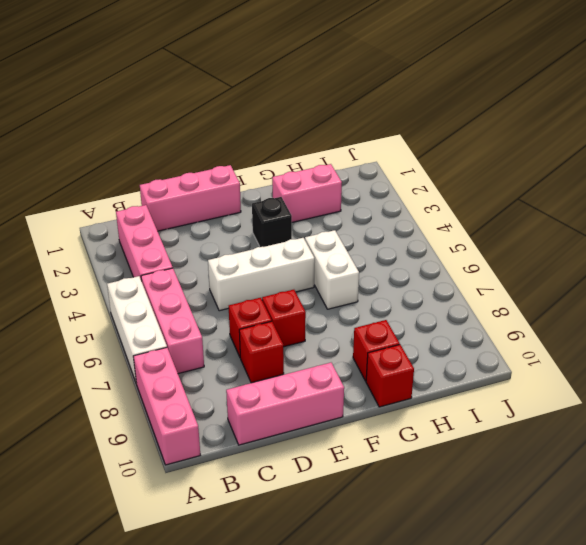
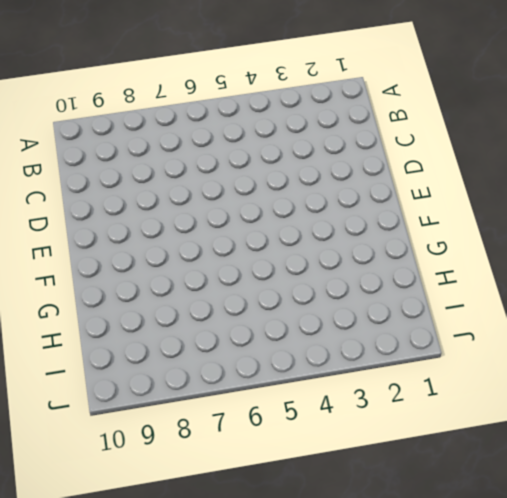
none -> white 1x3 brick [107,276,167,384]
none -> pink 1x3 brick [133,348,200,465]
none -> pink 1x3 brick [116,205,173,281]

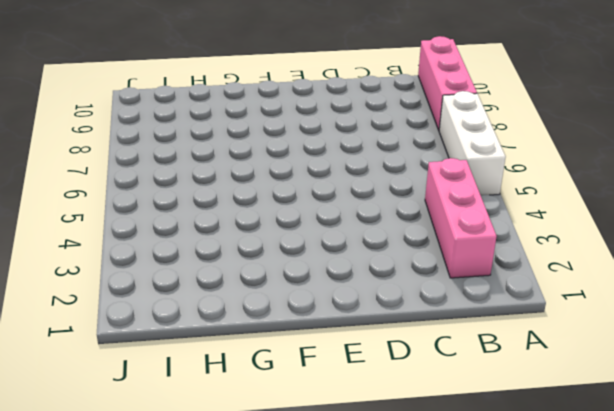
none -> pink 1x3 brick [141,268,204,374]
none -> pink 1x3 brick [140,165,241,231]
none -> pink 1x3 brick [226,363,344,445]

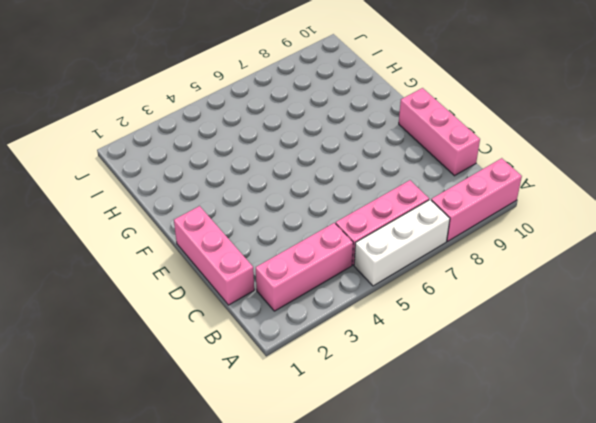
none -> white 1x3 brick [208,238,315,311]
none -> red 1x1 brick [229,298,272,357]
none -> red 1x1 brick [239,321,284,383]

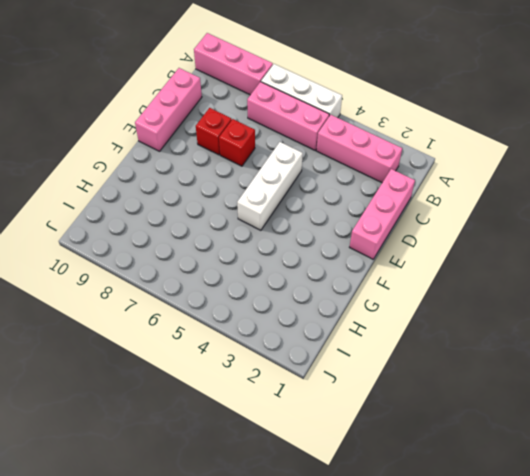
none -> red 1x1 brick [262,290,306,347]
none -> black 1x1 brick [252,197,292,247]
none -> pink 1x2 brick [272,164,342,222]

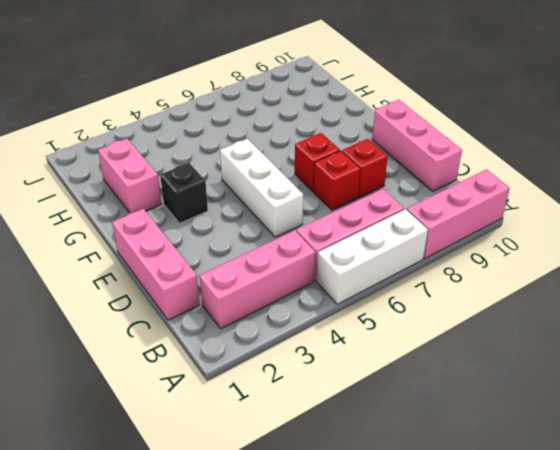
none -> white 1x2 brick [305,230,359,309]
none -> red 1x1 brick [353,320,400,381]
none -> red 1x1 brick [366,345,414,407]

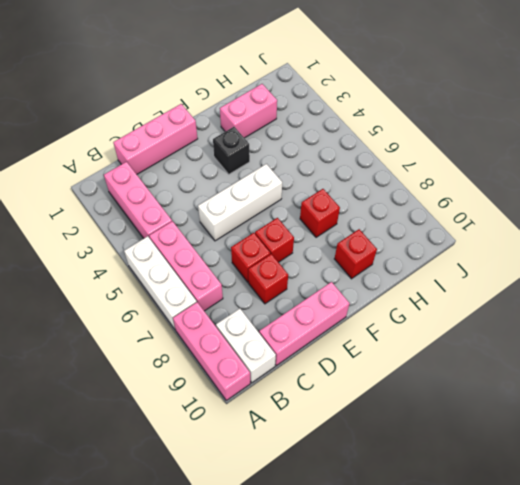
white 1x2 brick [216,309,276,383] -> white 1x2 brick moved to [305,230,359,309]
red 1x1 brick [300,189,340,237] -> red 1x1 brick moved to [366,345,414,407]

